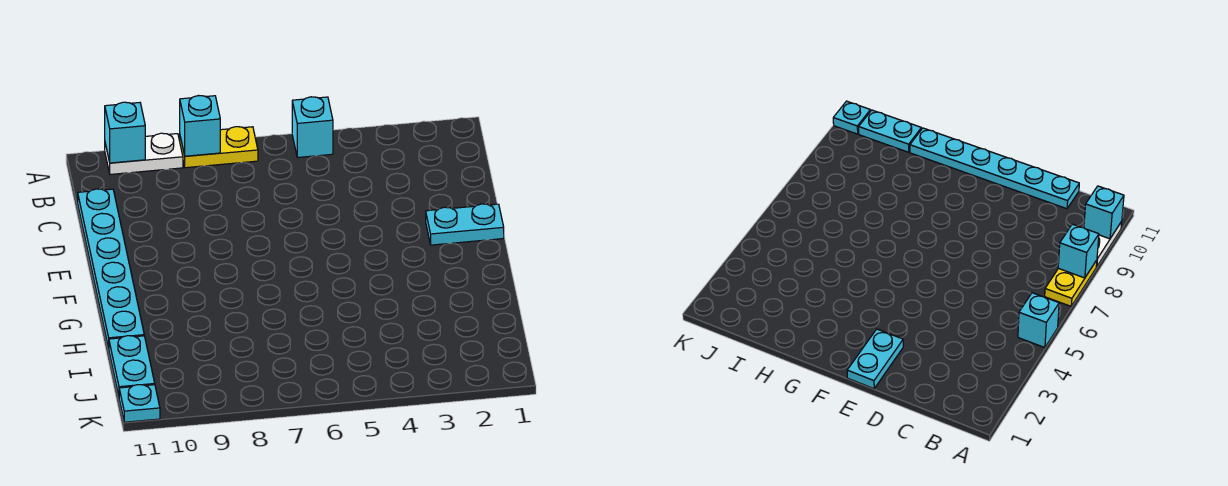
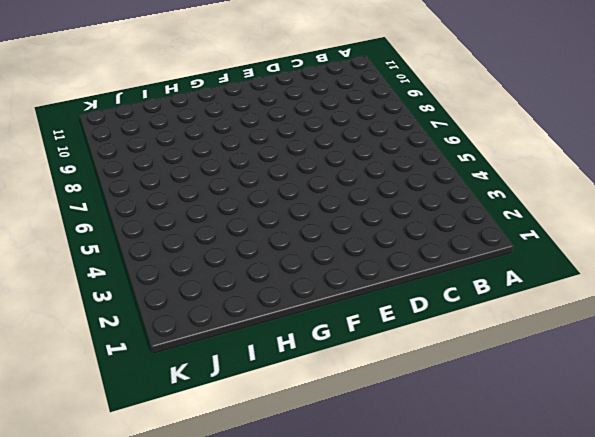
none -> cyan 1x1 brick [292,97,333,158]
none -> yellow 1x2 plate [180,127,258,168]

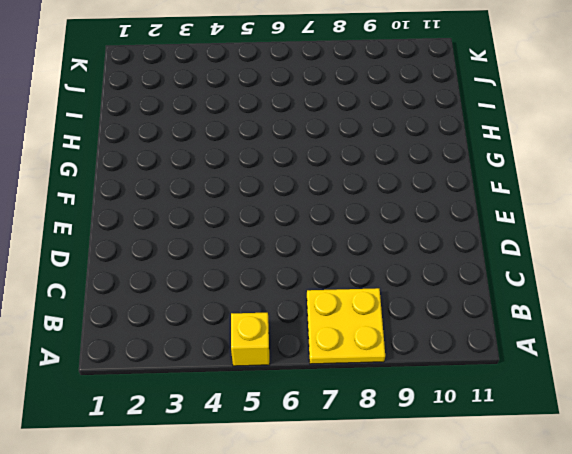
yellow 1x1 brick [231,312,270,366] -> cyan 1x1 brick [292,97,333,158]
yellow 2x2 plate [307,288,385,364] -> yellow 1x2 plate [180,127,258,168]
none -> white 1x2 plate [105,133,183,174]
none -> cyan 1x6 plate [78,189,144,348]

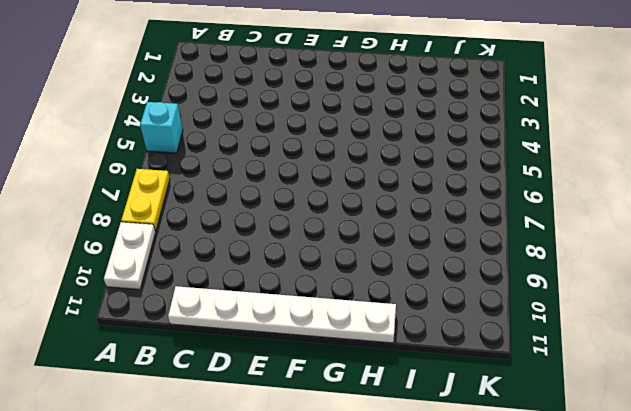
white 1x6 plate [168,286,396,343] -> cyan 1x6 plate [78,189,144,348]
none -> cyan 1x2 plate [426,204,504,245]
none -> cyan 1x2 plate [109,336,155,395]

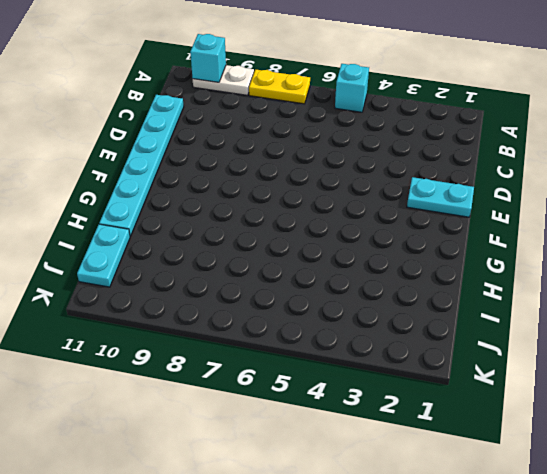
none -> cyan 1x1 plate [119,385,160,422]
none -> cyan 1x1 brick [180,96,220,156]

